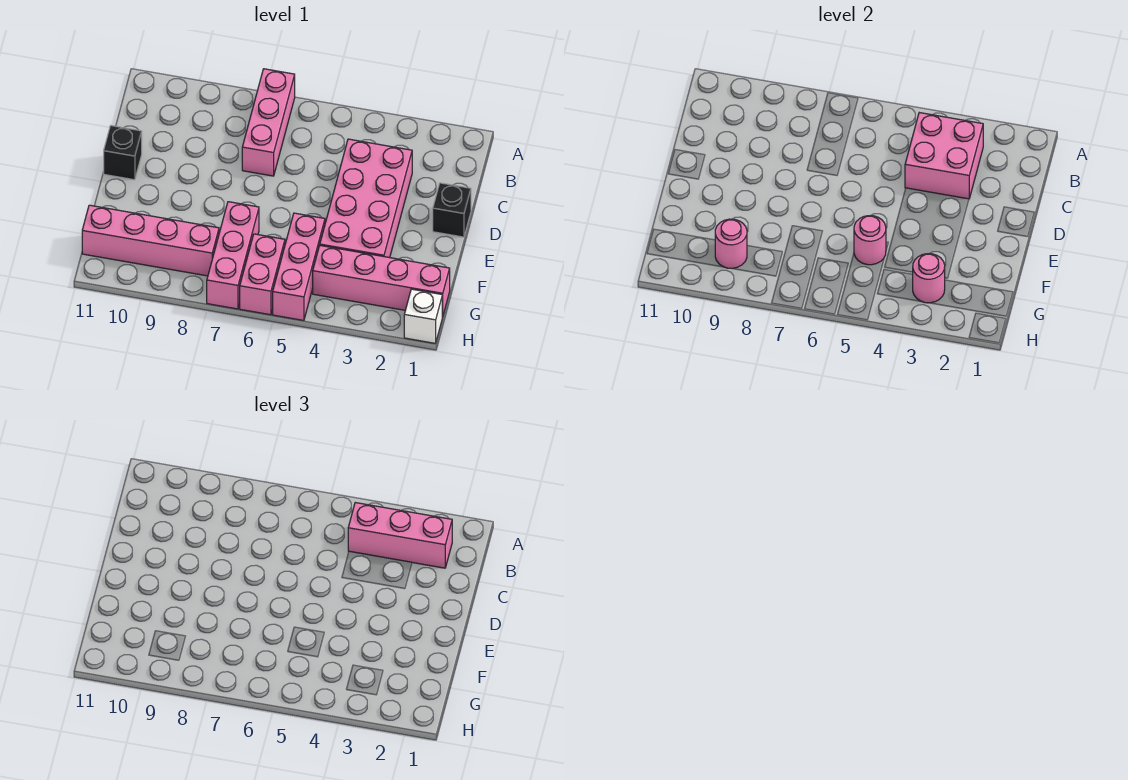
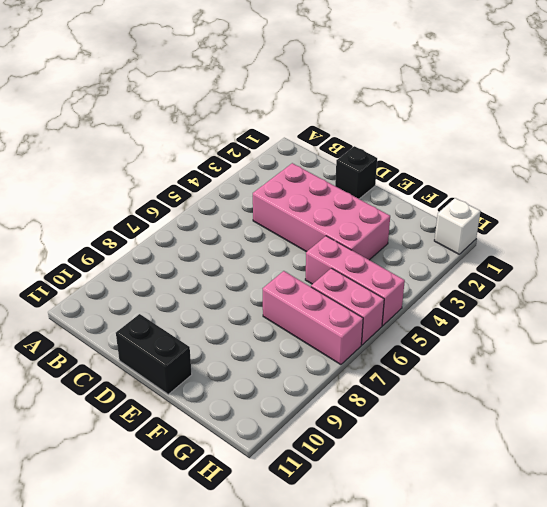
black 1x2 brick [116,314,192,394] -> black 1x1 brick [104,126,142,180]
none -> pink 1x3 brick [242,69,295,176]
none -> pink 1x4 brick [313,245,450,317]
none -> pink 1x4 brick [82,205,219,276]

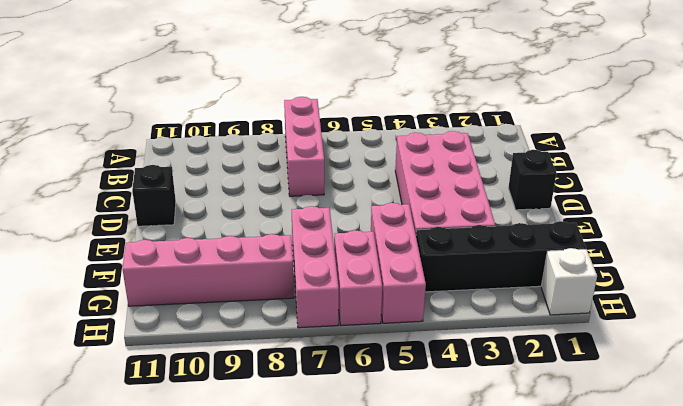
black 1x4 brick [416,221,586,292] -> pink 1x4 brick [313,245,450,317]
none -> pink 2x2 brick [905,113,983,199]
none -> pink 1x1 round brick [854,216,886,265]
none -> pink 1x1 round brick [913,254,945,303]

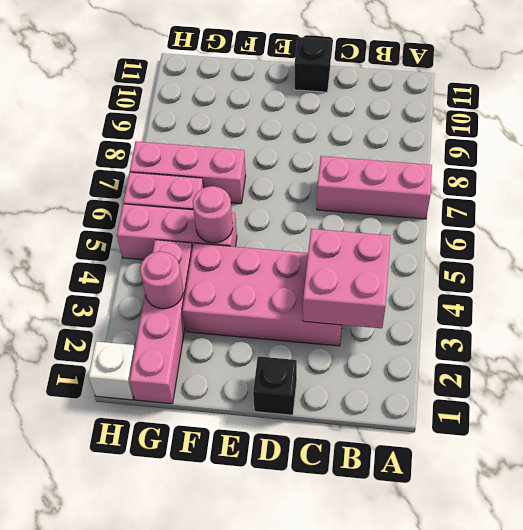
none -> pink 1x4 brick [82,205,219,276]
none -> pink 1x1 round brick [715,219,747,268]
none -> pink 1x3 brick [348,503,452,568]

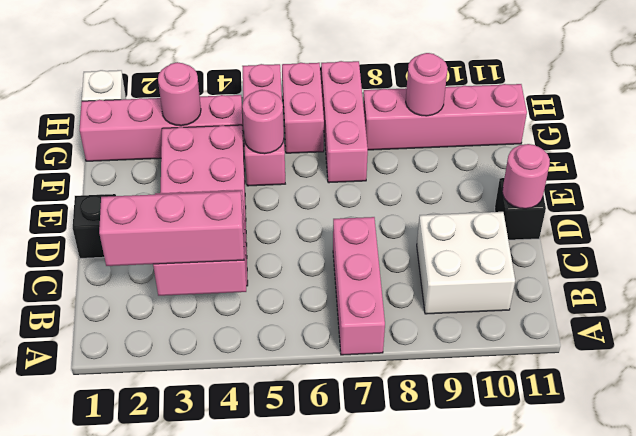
white 2x2 brick [417,212,515,314] -> none
pink 1x1 round brick [503,144,550,209] -> none

